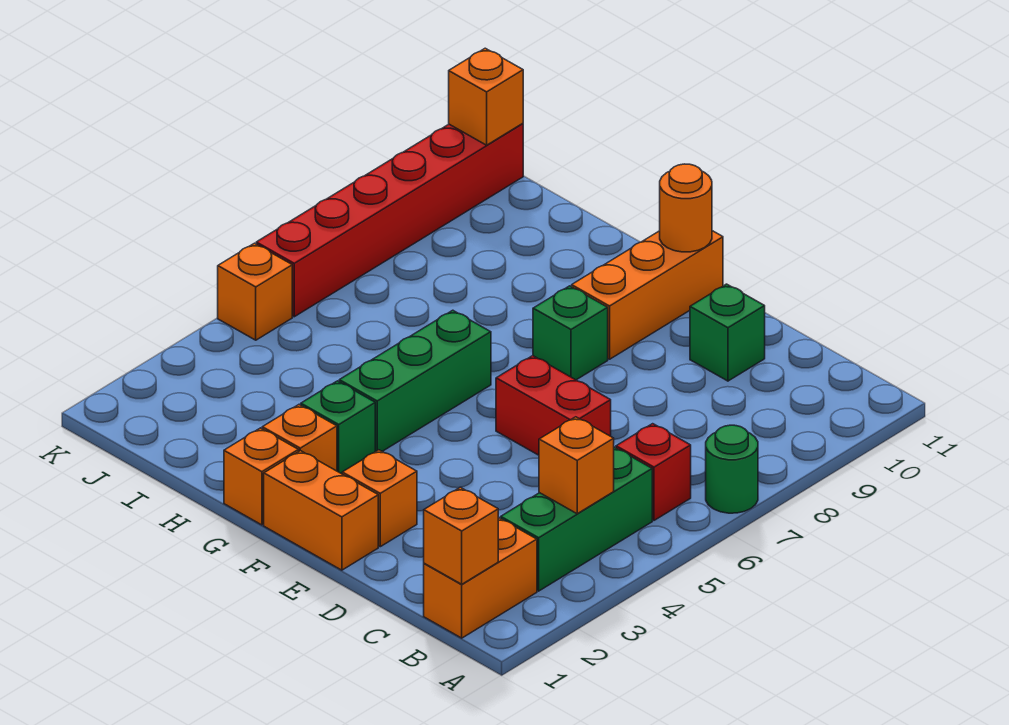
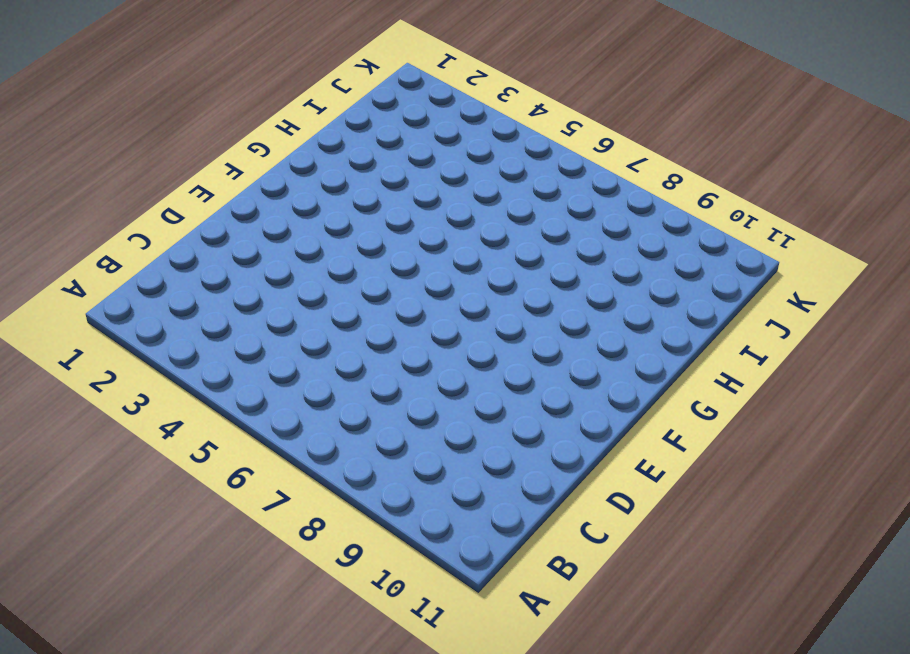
none -> green 1x1 round brick [706,425,758,513]
none -> orange 1x2 brick [424,518,537,638]
none -> green 1x3 brick [501,447,652,591]

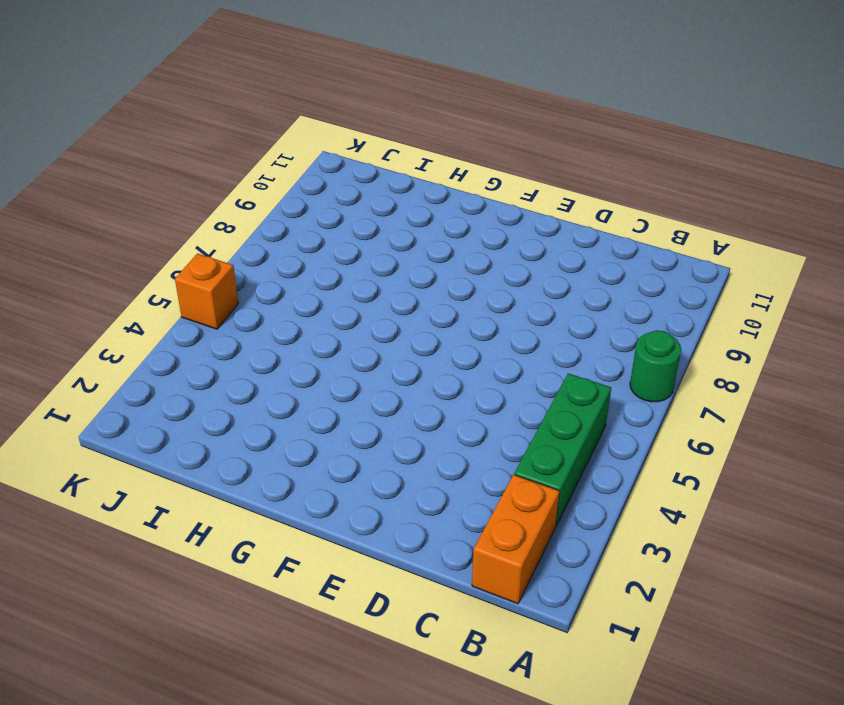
none -> red 1x1 brick [616,424,691,520]
none -> red 1x2 brick [496,356,611,455]
none -> green 1x1 brick [690,284,765,381]

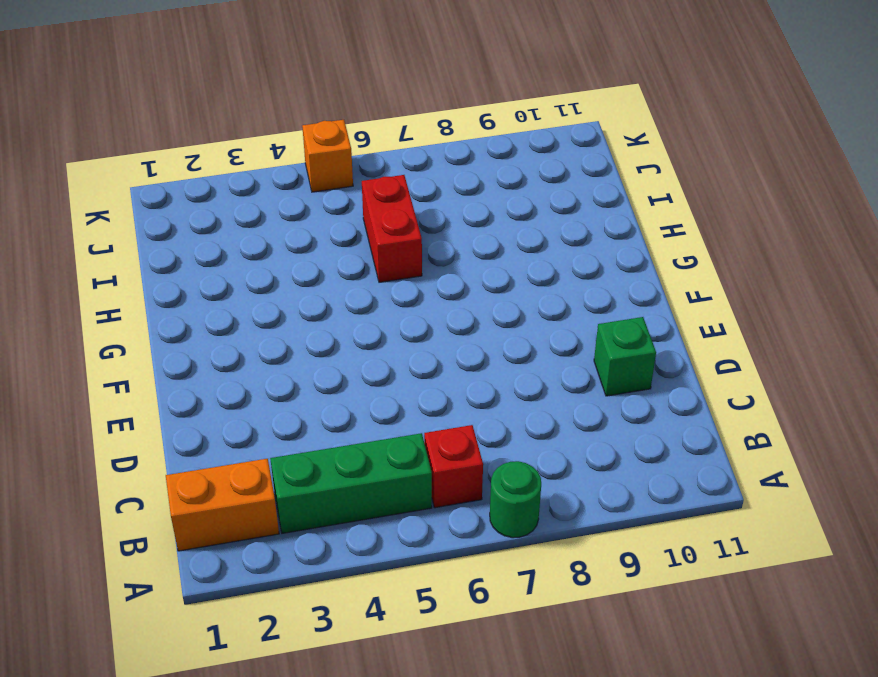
red 1x2 brick [362,175,422,282] -> red 1x2 brick moved to [496,356,611,455]
none -> orange 1x2 brick [264,451,378,570]
none -> orange 1x1 brick [342,450,417,547]
none -> green 1x1 brick [533,286,608,380]

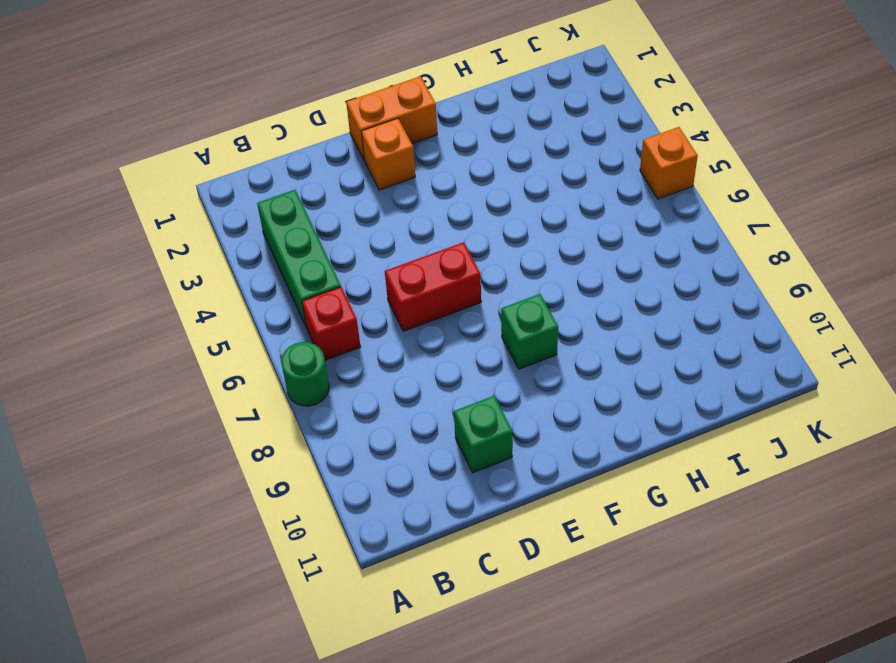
none -> orange 1x2 brick [424,518,537,638]
none -> orange 1x3 brick [572,231,723,359]
none -> orange 1x1 brick [224,428,299,525]

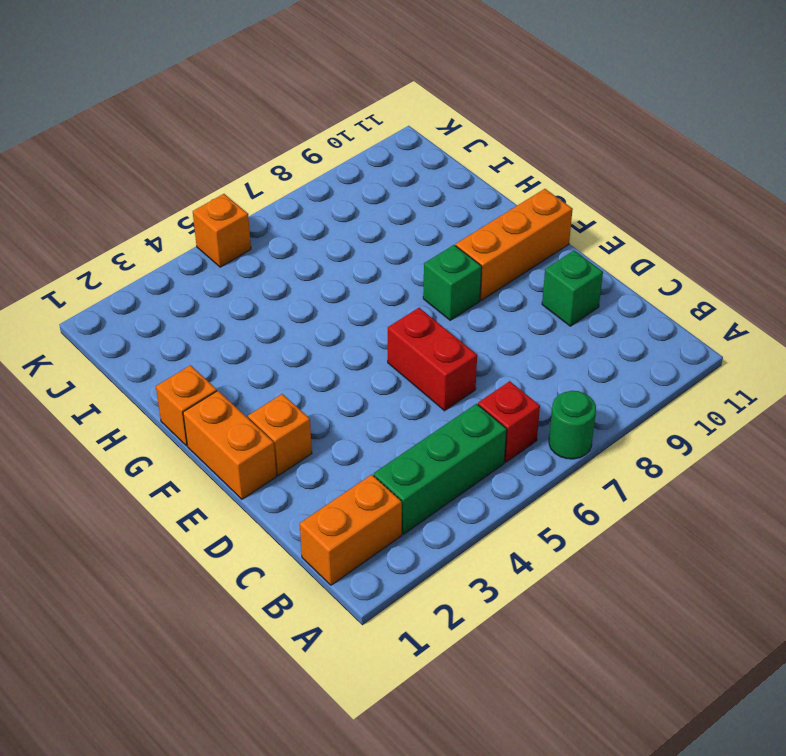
none -> orange 1x1 brick [262,405,337,471]
none -> green 1x1 brick [301,381,375,474]
none -> green 1x3 brick [339,310,491,452]

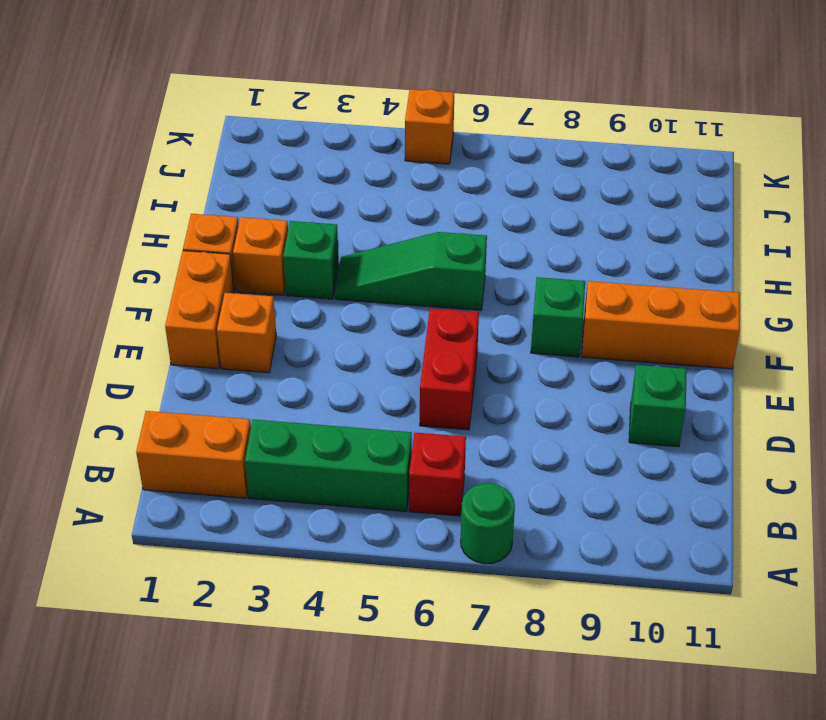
green 1x3 slope [335,232,487,310] -> green 1x3 brick [339,310,491,452]
none -> red 1x6 brick [256,123,523,317]
none -> orange 1x1 brick [424,487,498,584]
none -> orange 1x1 brick [539,417,614,514]

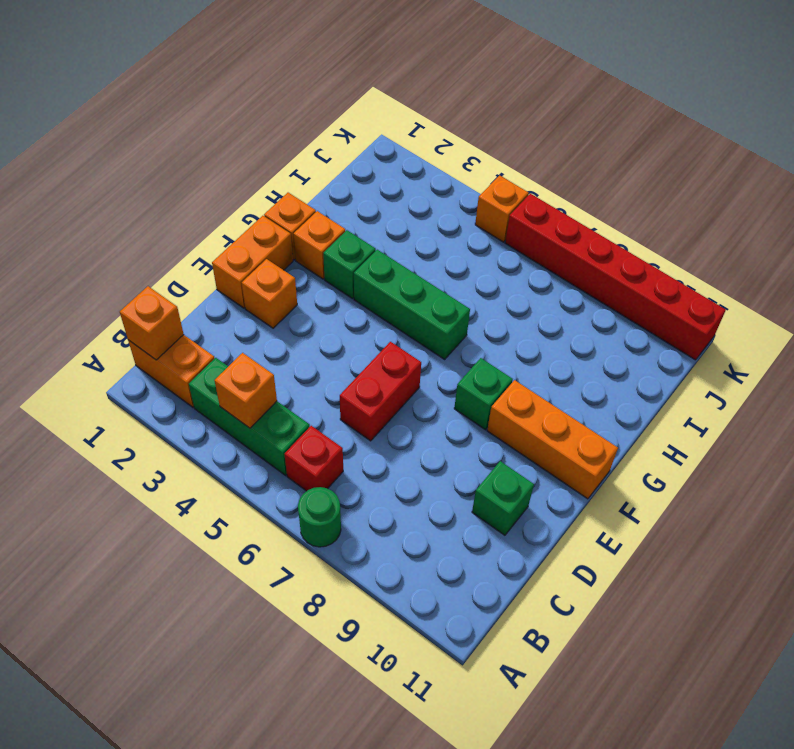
none -> orange 1x1 round brick [660,164,712,252]
none -> orange 1x1 brick [449,48,523,145]

